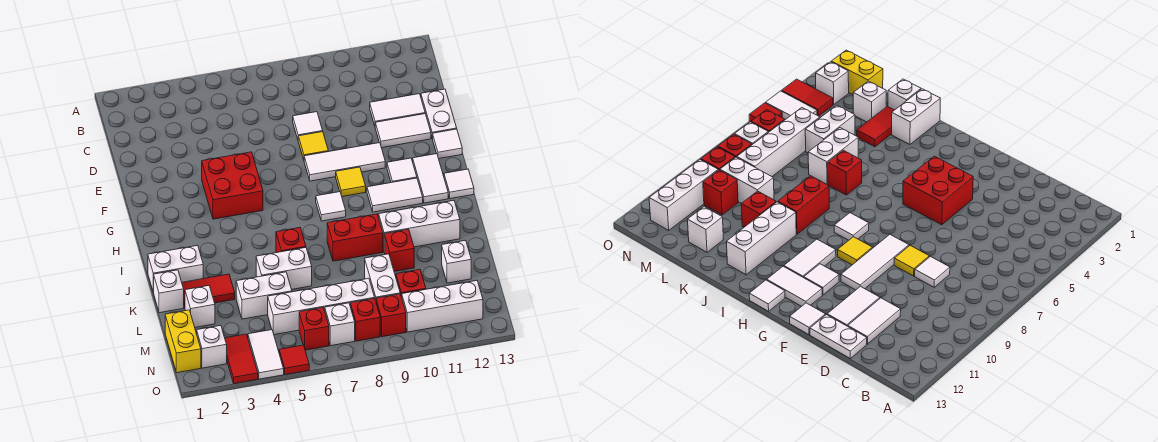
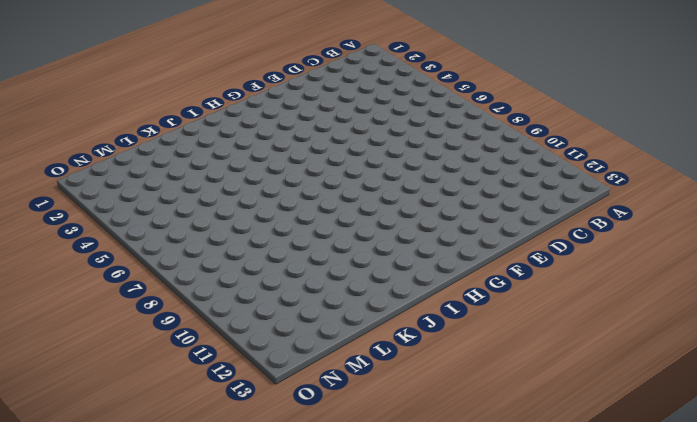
none -> white 1x1 tile [293,112,323,139]
none -> white 1x2 tile [370,94,425,126]
none -> white 1x2 plate [421,89,457,138]
none -> yellow 1x1 tile [298,132,328,160]

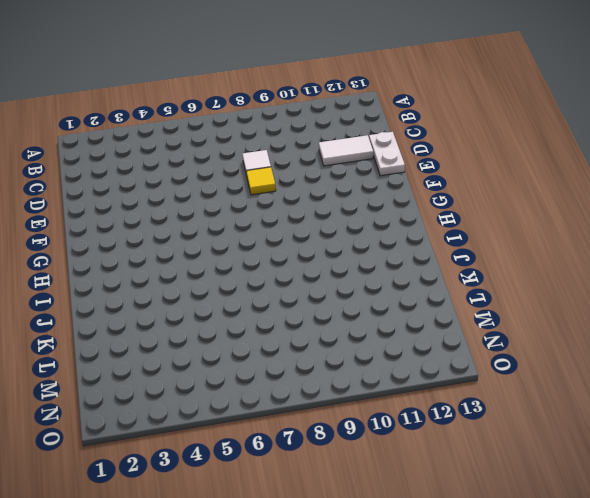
none -> white 1x2 tile [375,114,431,148]
none -> red 2x2 brick [202,152,263,219]
none -> white 1x3 tile [304,143,385,181]
none -> white 1x1 tile [432,129,462,159]

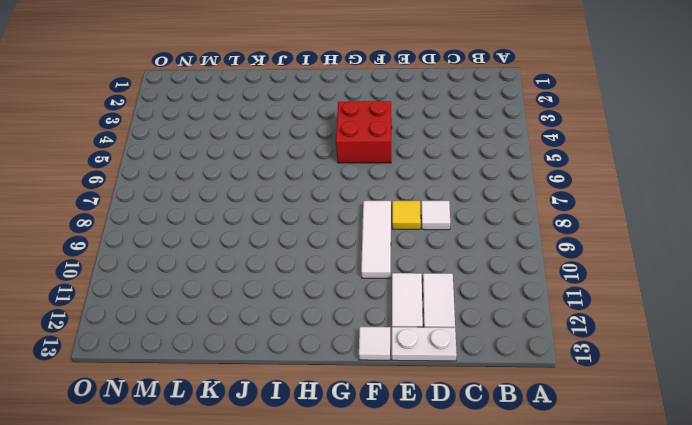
none -> yellow 1x1 tile [336,167,366,197]
none -> white 1x1 tile [387,158,417,183]
none -> white 1x2 tile [413,154,448,203]
none -> white 1x1 tile [316,192,346,221]

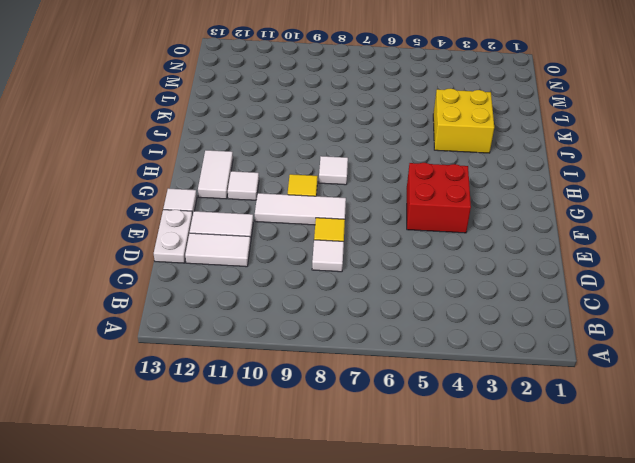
yellow 2x2 brick [433,88,494,153] -> red 1x2 tile [182,274,235,307]
none -> white 1x2 tile [367,178,423,212]
none -> white 1x1 tile [444,169,474,199]
none -> white 1x2 brick [148,245,203,292]
none -> red 1x1 brick [276,228,306,253]

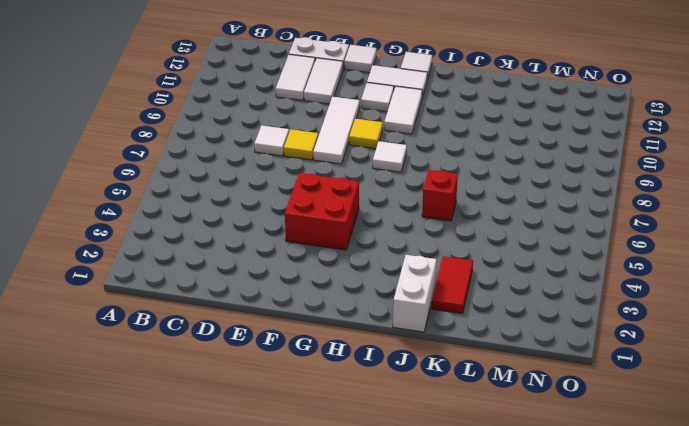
none -> red 1x2 brick [327,214,383,261]
none -> white 1x3 brick [379,201,460,250]
none -> white 1x1 brick [153,270,184,313]
none -> white 1x2 brick [256,248,312,289]

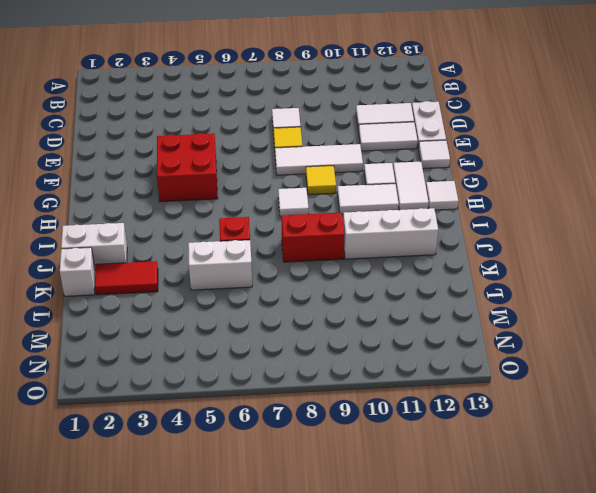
none -> red 1x1 brick [384,229,414,271]
none -> white 1x1 brick [185,286,215,327]
none -> white 1x2 brick [236,272,292,319]
none -> white 1x2 brick [365,254,400,301]

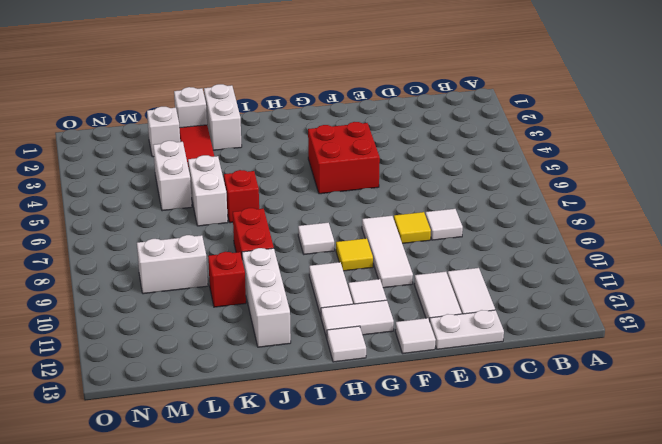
none -> white 1x1 brick [442,240,471,283]
none -> yellow 1x2 brick [165,310,201,373]
none -> white 1x4 brick [268,278,375,335]
none -> red 1x1 brick [396,270,426,297]

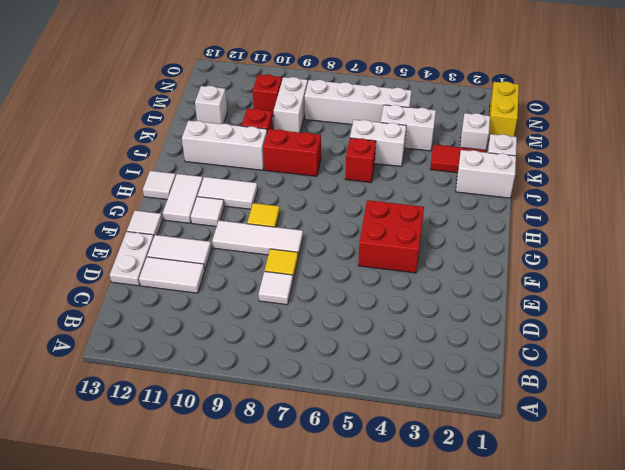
none -> white 1x1 tile [316,192,346,221]
none -> white 1x1 brick [197,325,227,368]
none -> red 1x2 tile [225,334,258,384]
none -> white 1x2 tile [248,330,284,379]

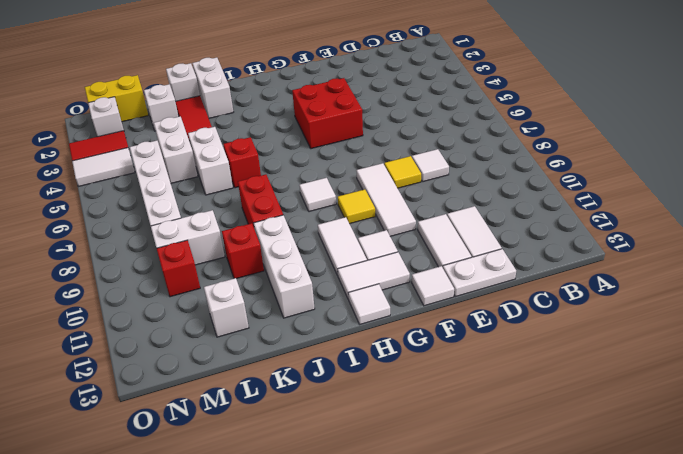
none -> red 1x1 brick [299,308,329,350]
none -> white 1x1 brick [325,303,355,346]
none -> red 1x1 brick [350,298,380,341]
none -> red 1x1 brick [376,294,406,337]

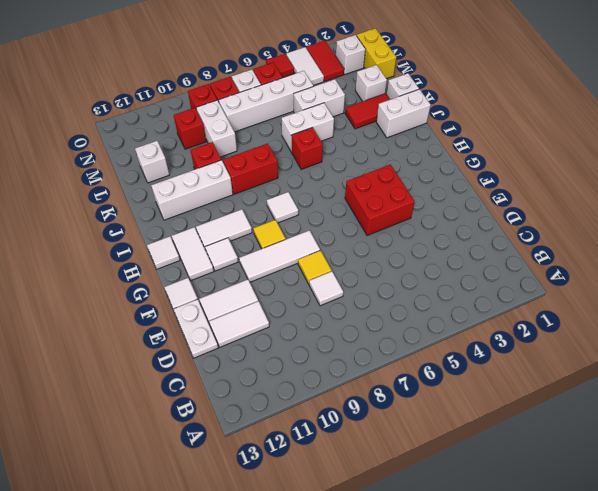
none -> white 1x3 brick [402,281,483,332]

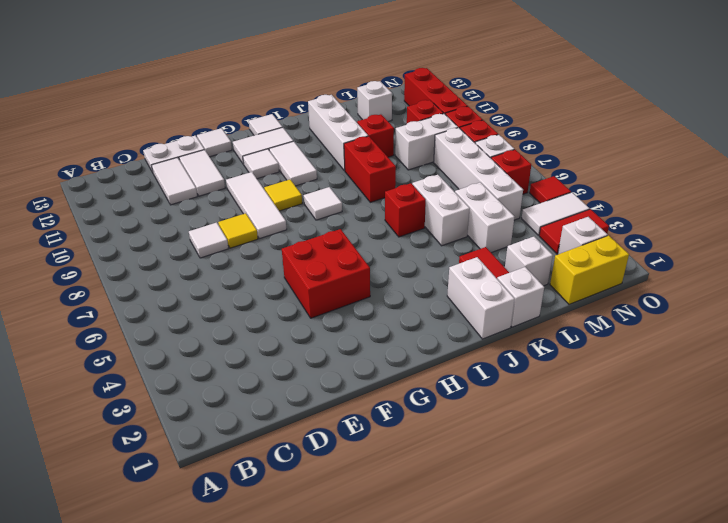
red 1x3 brick [404,68,467,114] -> white 1x3 brick [402,281,483,332]

